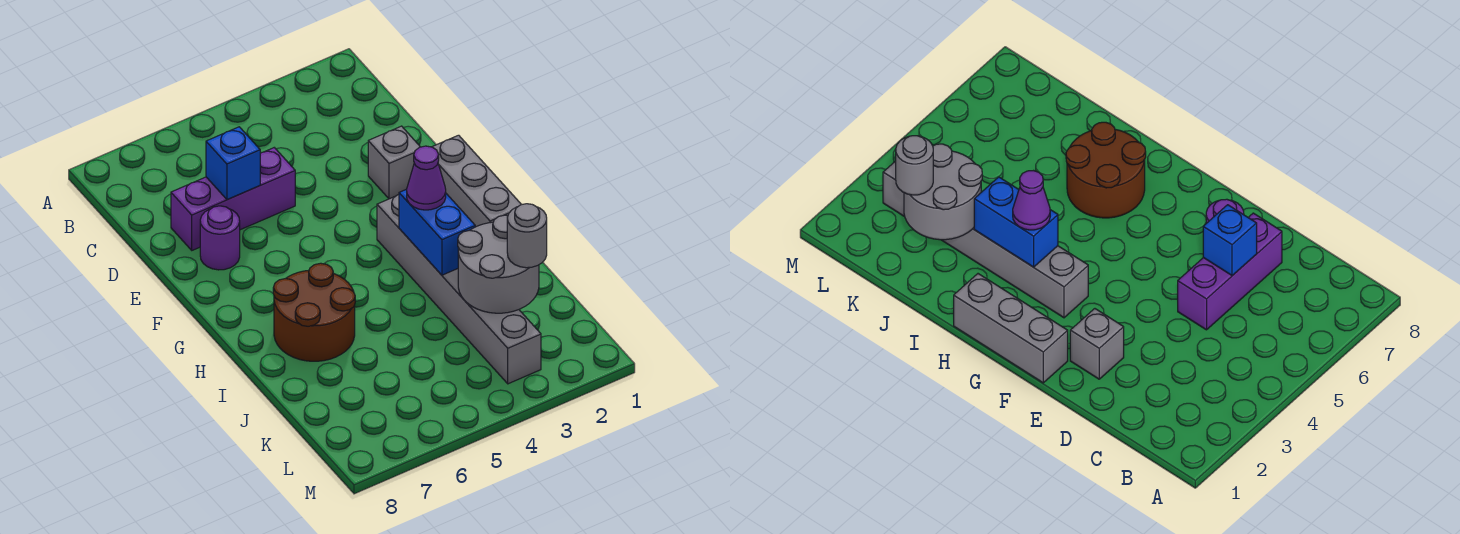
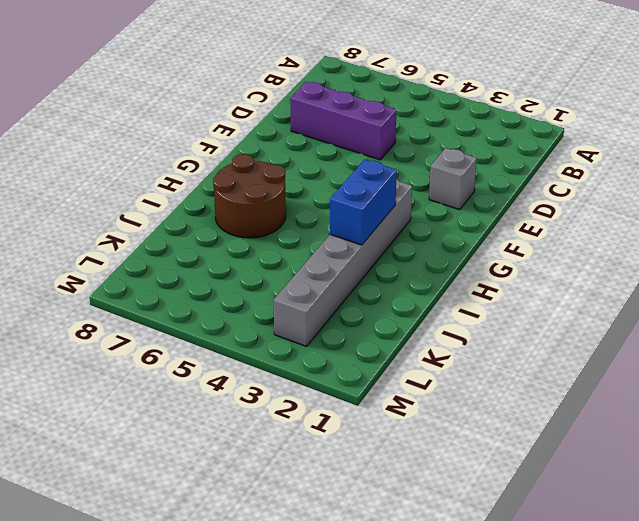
none -> purple 1x1 round brick [200,206,240,270]
none -> grey 1x3 brick [432,135,521,227]

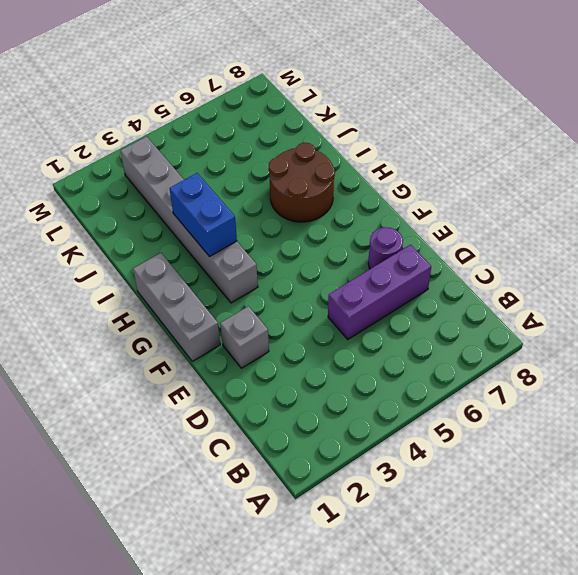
none -> blue 1x1 brick [206,127,260,200]
none -> grey 2x2 round brick [458,215,539,313]

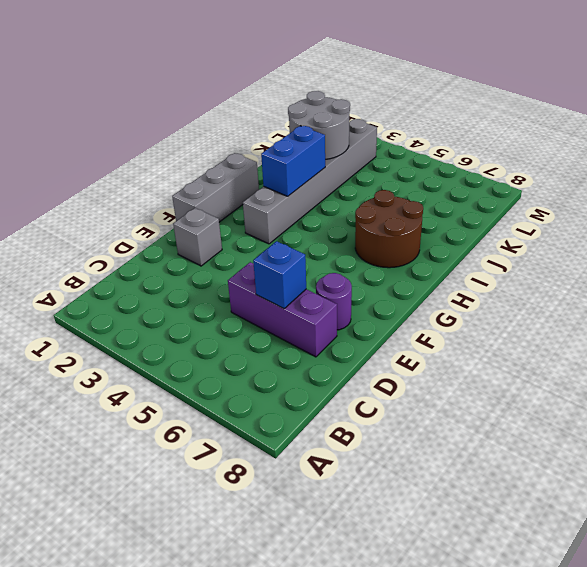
none -> purple 1x1 cone [407,146,446,210]
none -> grey 1x1 round brick [507,204,547,268]

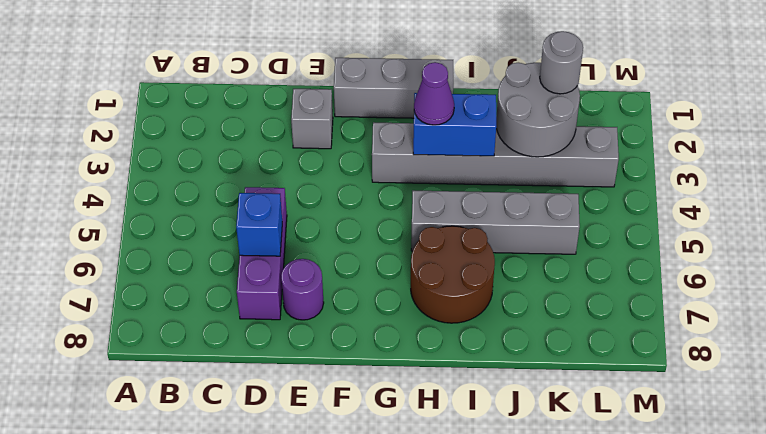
grey 1x4 brick [411,190,580,254] -> none

